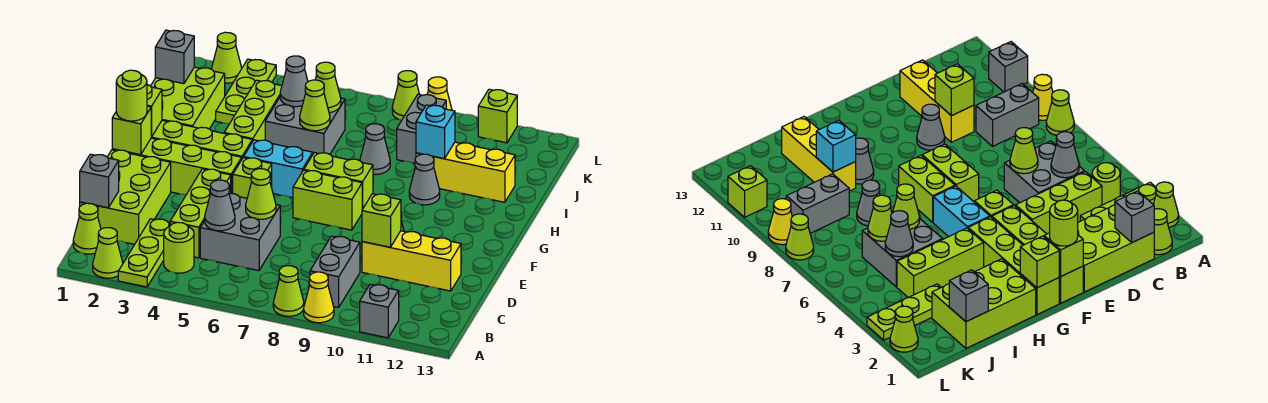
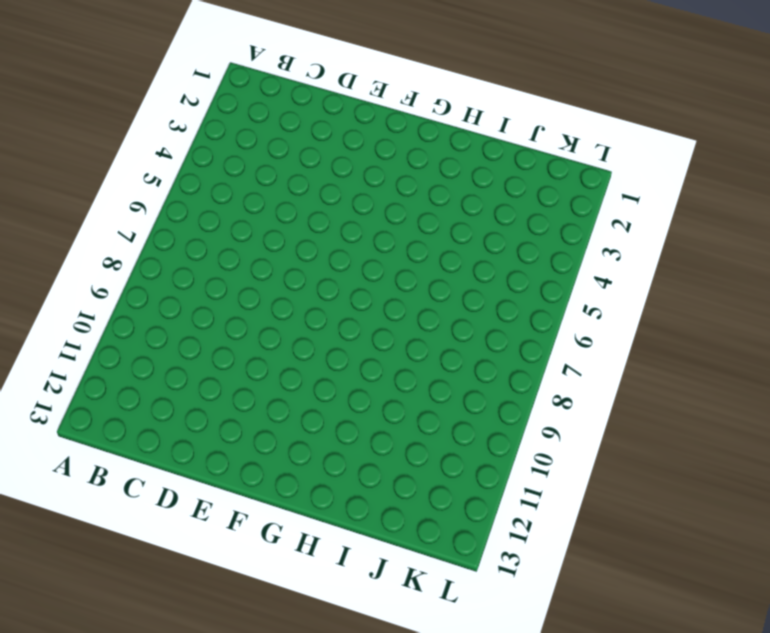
none -> lime 1x1 cone [93,228,123,278]
none -> lime 1x3 plate [118,219,170,287]
none -> lime 1x1 cone [273,266,304,316]
none -> yellow 1x1 cone [304,272,334,323]

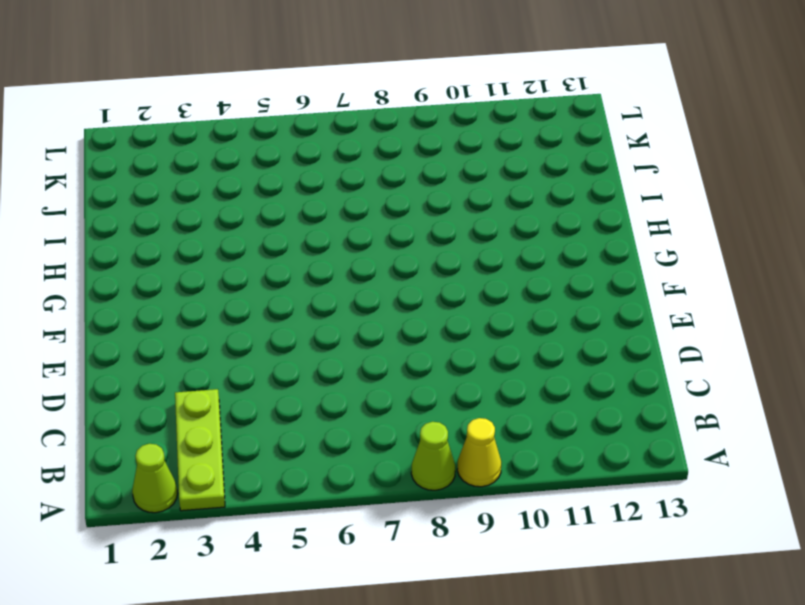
none -> grey 1x1 brick [360,284,399,338]
none -> lime 1x1 cone [73,203,101,254]
none -> lime 1x1 round brick [164,222,194,273]
none -> grey 1x2 brick [310,236,360,307]

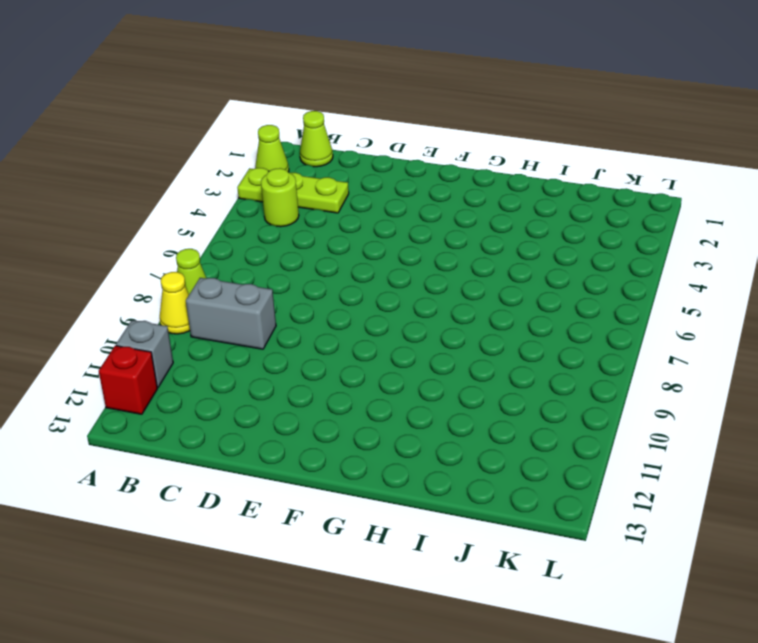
red 1x1 brick [99,346,157,414] -> none
none -> lime 2x3 brick [80,150,171,244]
none -> lime 1x3 brick [170,169,231,258]
none -> grey 2x2 brick [200,193,280,271]
none -> yellow 1x3 brick [362,231,461,291]

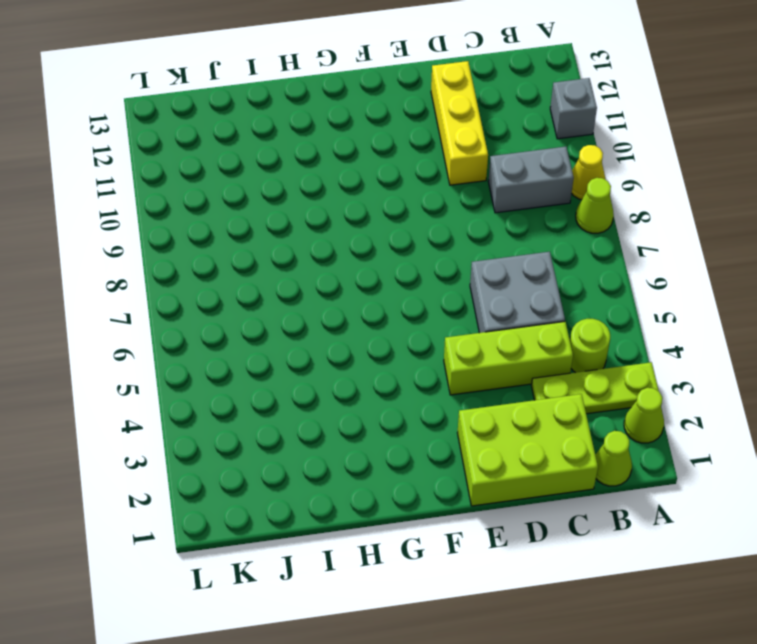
none -> grey 1x1 cone [917,104,945,150]
none -> lime 1x4 brick [112,138,242,195]
none -> lime 1x1 brick [233,158,272,198]
none -> lime 1x2 brick [293,170,362,230]

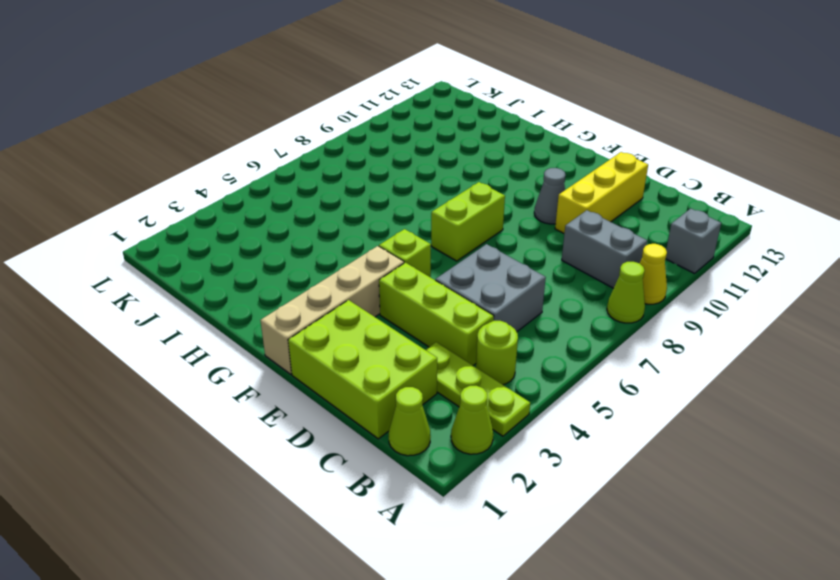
tan 1x4 brick [260,246,404,374] -> lime 1x4 brick [112,138,242,195]
none -> lime 1x4 brick [151,120,252,158]
none -> cyan 1x2 brick [244,140,313,198]
none -> lime 1x2 brick [304,153,373,209]
none -> lime 2x3 brick [151,67,225,129]

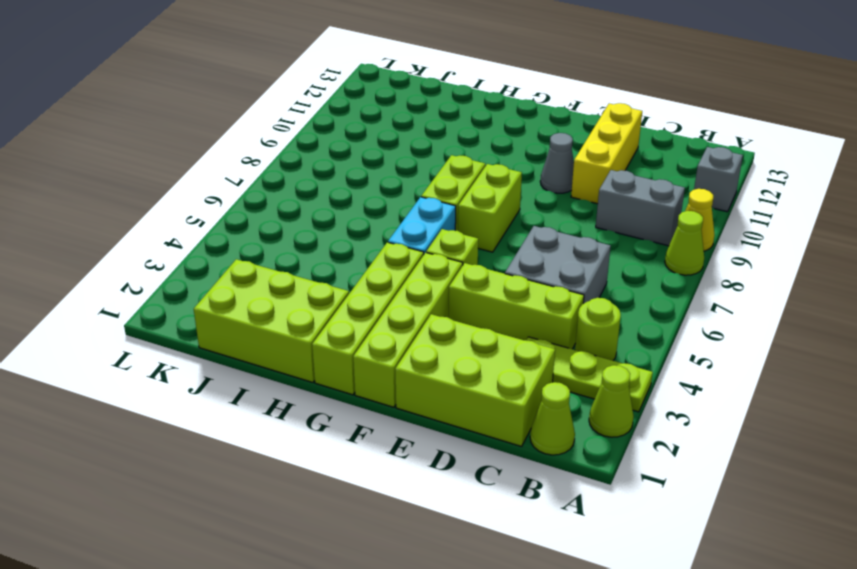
none -> lime 1x3 brick [224,80,282,142]
none -> grey 1x1 cone [409,154,440,205]
none -> grey 2x2 brick [265,98,345,154]
none -> grey 1x1 cone [360,124,390,175]

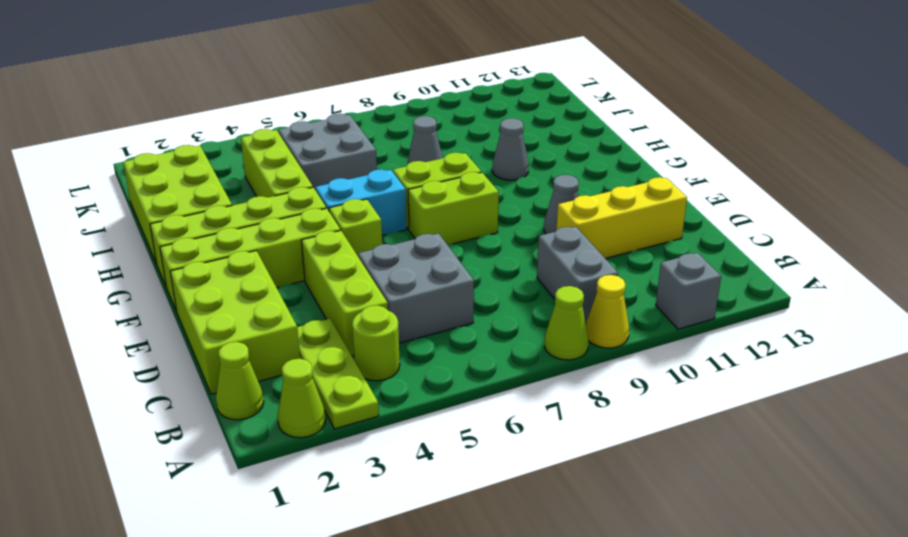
none -> yellow 1x3 brick [416,142,515,202]
none -> lime 1x3 plate [216,59,276,124]
none -> grey 1x2 brick [397,94,446,163]
none -> lime 1x1 cone [212,32,242,83]

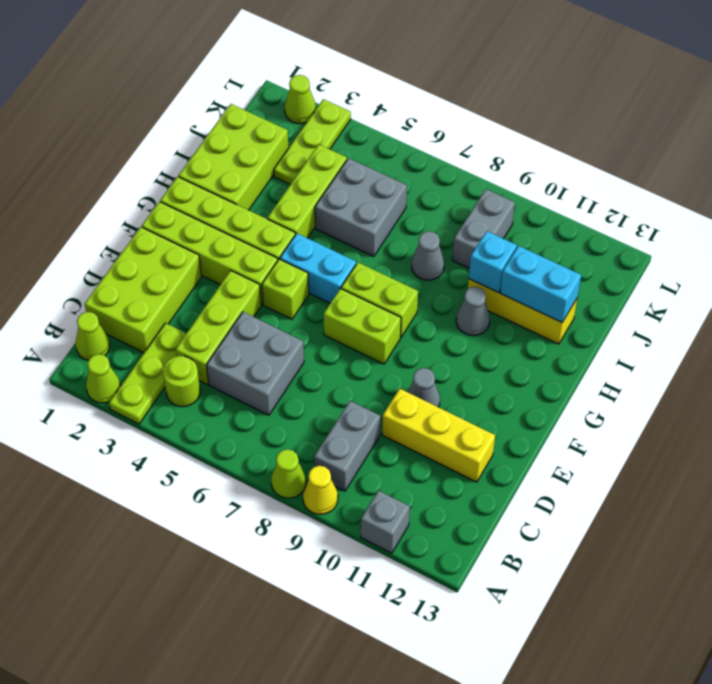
cyan 1x2 brick [500,246,581,322] -> none
none -> lime 1x1 cone [392,71,420,120]
none -> yellow 1x1 cone [427,77,452,110]
none -> lime 1x1 brick [478,89,517,143]
none -> grey 1x1 brick [80,154,119,208]

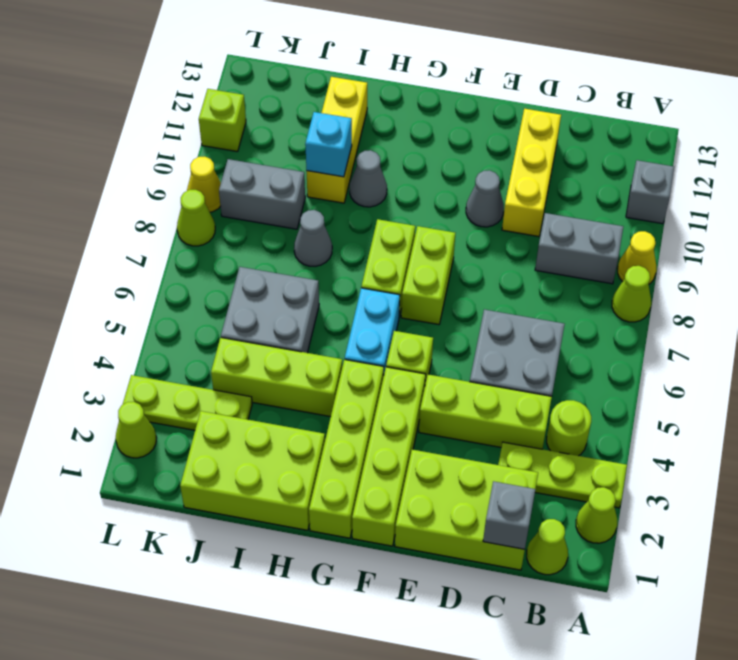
none -> grey 1x1 cone [205,180,235,231]
none -> lime 1x1 cone [246,169,276,219]
none -> lime 1x1 brick [362,194,401,247]
none -> lime 1x1 brick [112,106,151,155]

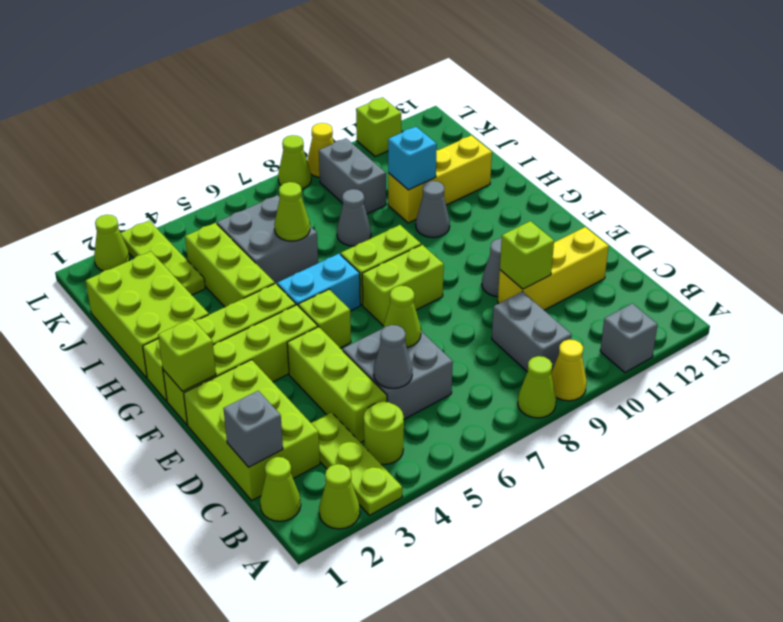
none -> lime 1x1 brick [147,85,162,137]
none -> grey 1x1 brick [155,30,194,84]
none -> grey 1x1 cone [280,56,308,107]
none -> lime 1x1 cone [315,62,341,113]

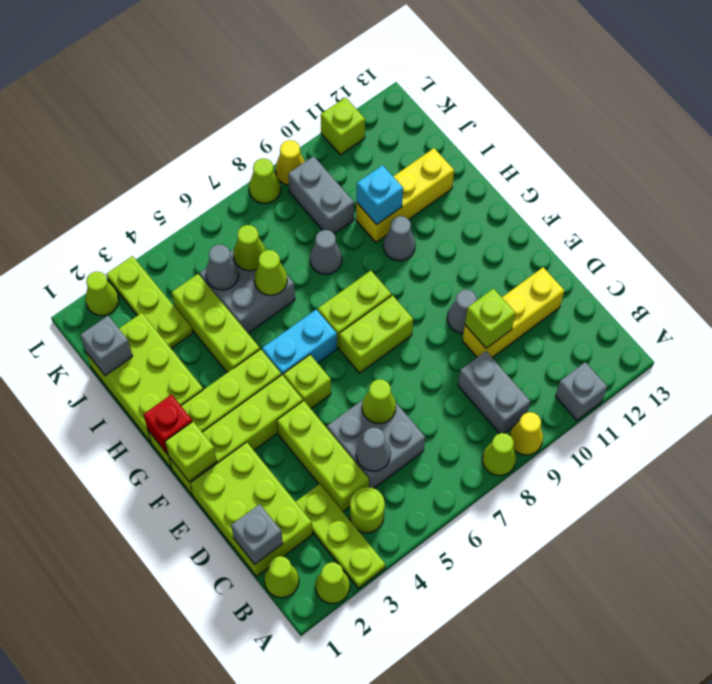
red 1x1 brick [143,395,193,454] -> lime 1x1 brick [147,85,162,137]
none -> lime 1x1 round brick [116,70,147,121]

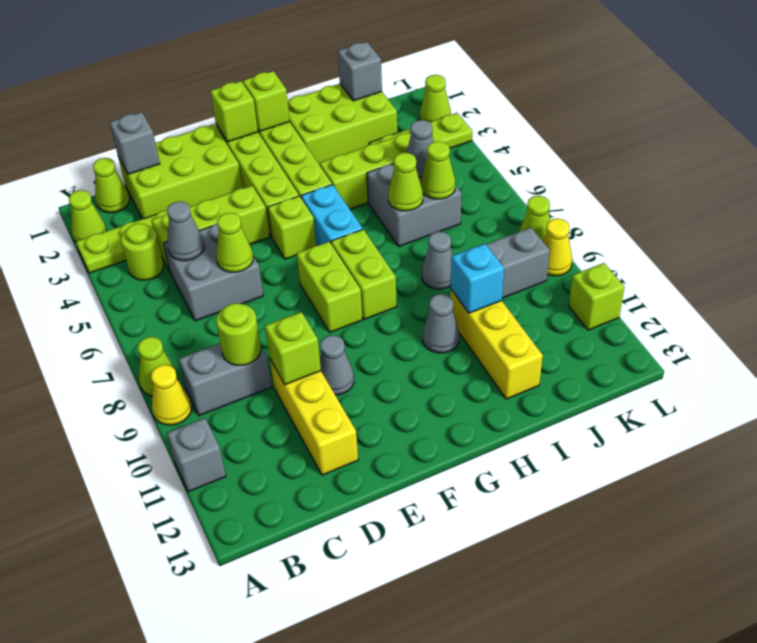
lime 1x1 round brick [216,303,261,365] -> lime 1x1 round brick moved to [116,70,147,121]

